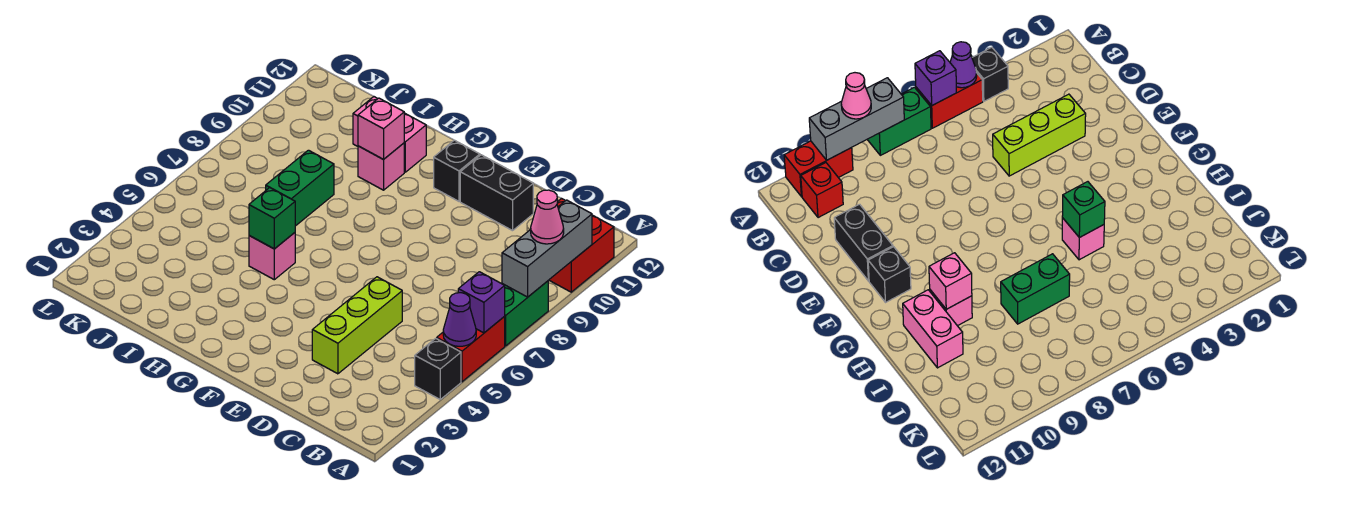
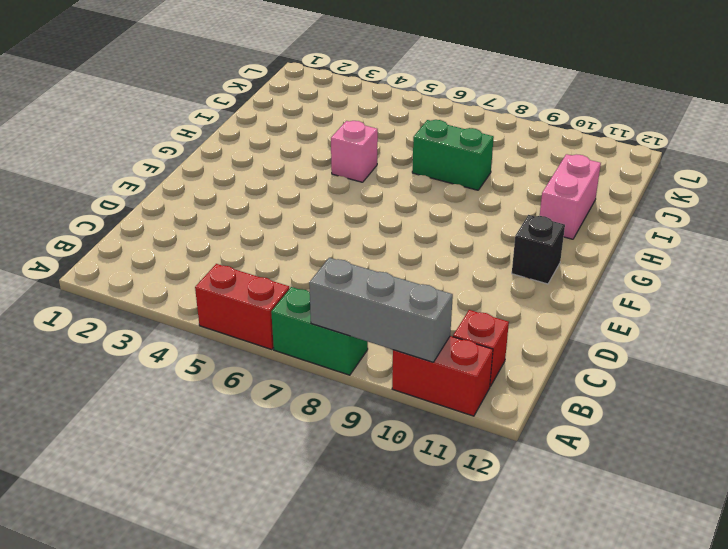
none -> black 1x1 brick [415,338,461,399]
none -> lime 1x3 brick [312,277,402,374]
none -> black 1x2 brick [460,155,533,231]

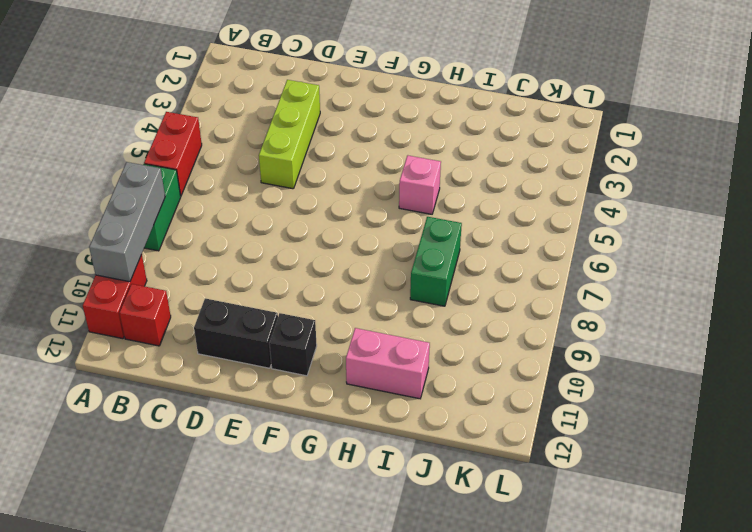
none -> black 1x1 brick [415,338,461,399]
none -> pink 1x1 brick [358,143,404,190]
none -> purple 1x1 cone [443,293,476,346]

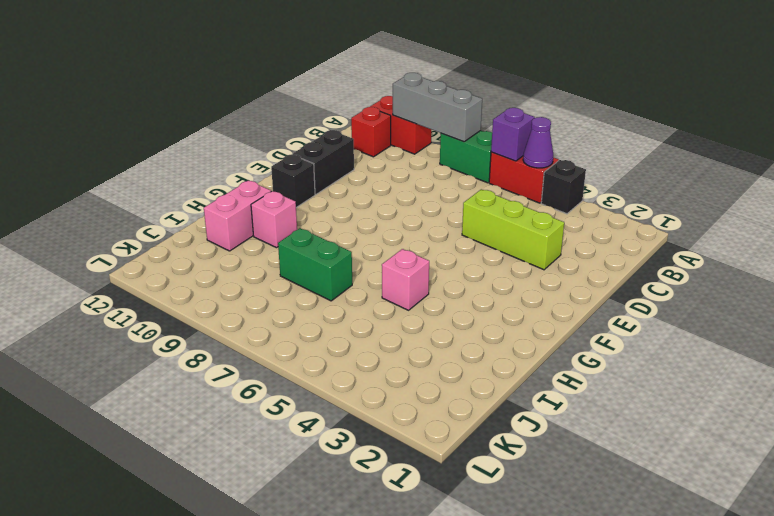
none -> green 1x1 brick [249,188,295,249]
none -> pink 1x1 brick [358,98,404,159]
none -> pink 1x1 cone [531,190,564,244]

